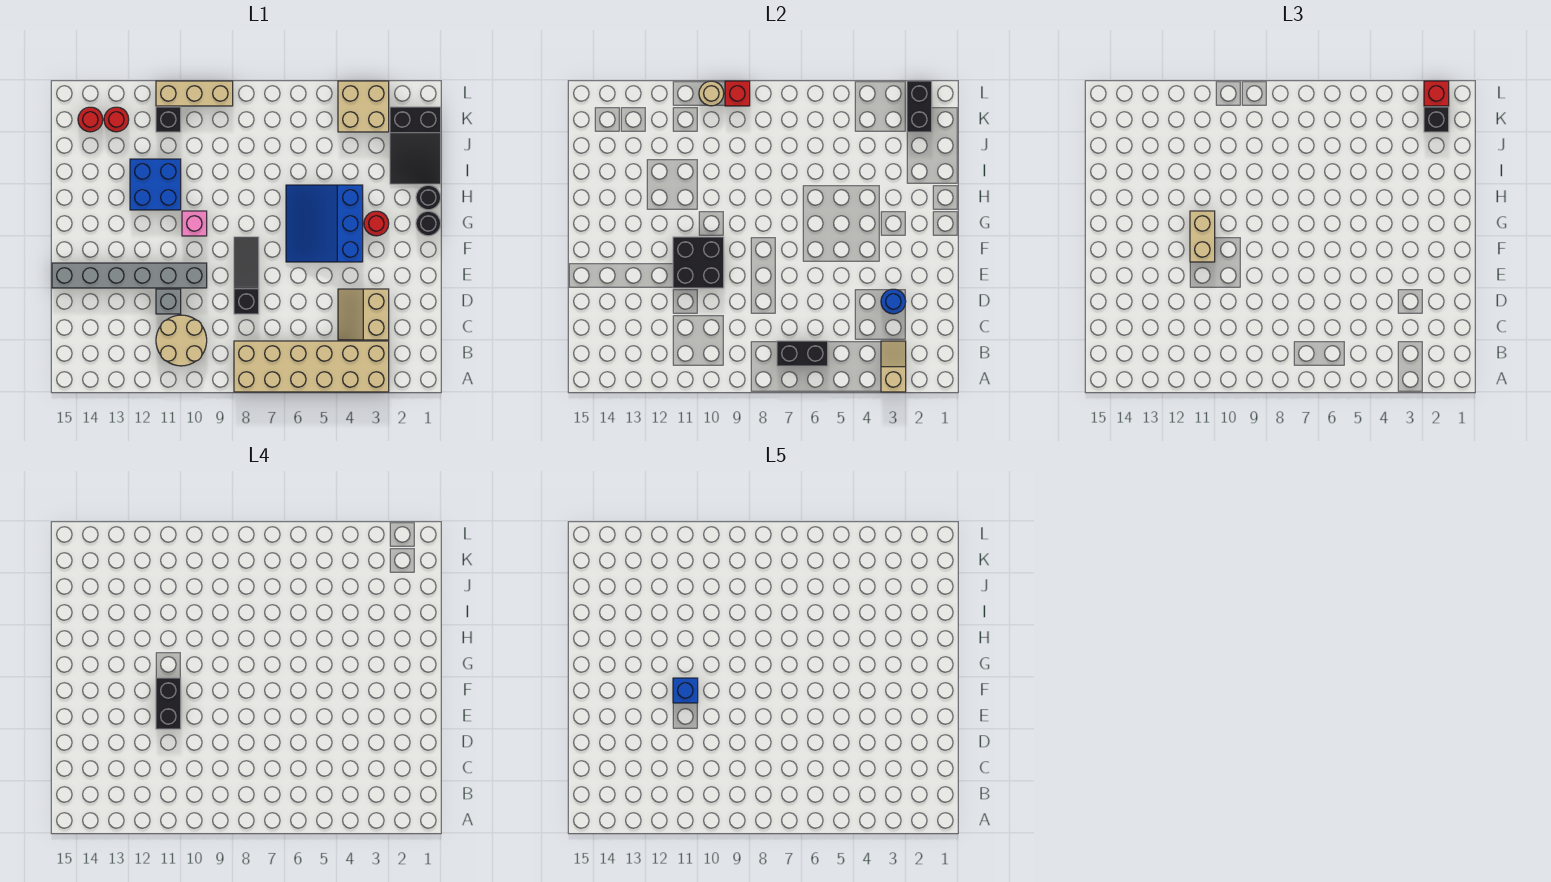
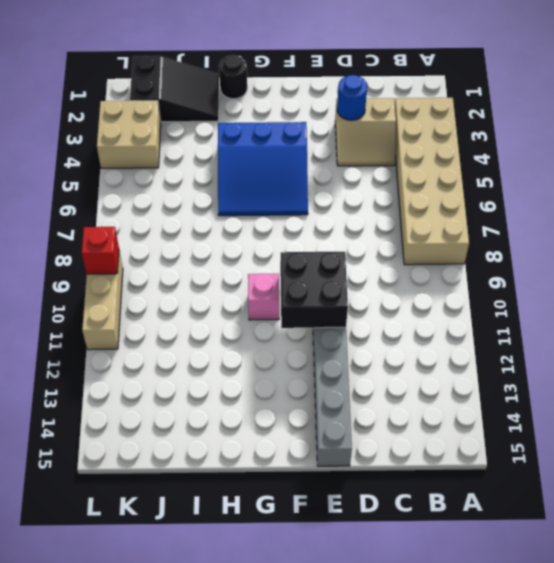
none -> tan 2x2 round brick [156,315,207,366]
none -> black 1x3 slope [234,237,259,314]
none -> grey 1x1 brick [156,289,181,314]
none -> black 1x1 round brick [416,211,441,236]

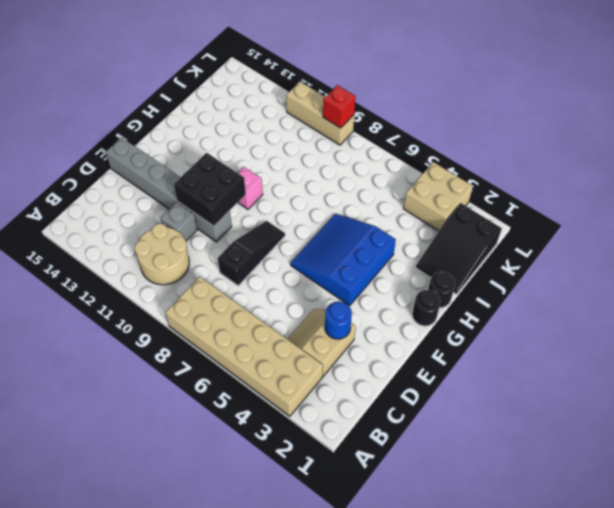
none -> red 1x1 round brick [364,211,389,236]
none -> blue 2x2 brick [130,159,181,210]
none -> black 1x1 brick [156,107,181,132]
none -> red 1x1 round brick [104,107,129,132]

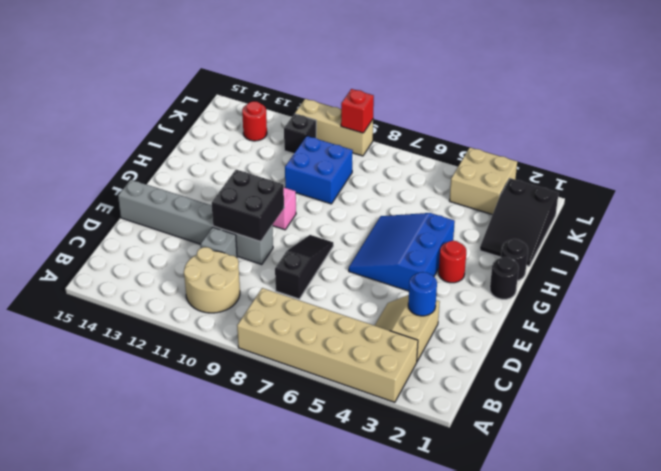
blue 2x2 brick [285,136,353,204] -> blue 2x2 brick moved to [130,159,181,210]
none -> red 1x1 round brick [78,107,103,132]
none -> tan 1x2 slope [881,341,906,392]
none -> black 1x2 brick [777,341,828,366]
none -> black 1x2 brick [907,81,932,132]

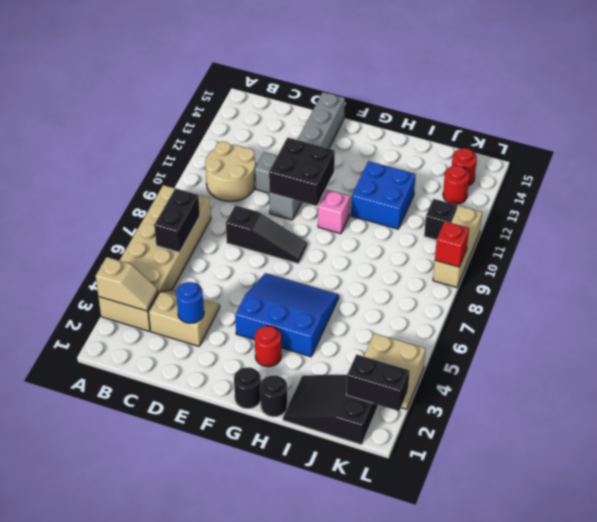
none -> tan 1x1 round brick [699,81,724,106]
none -> tan 1x2 brick [1190,211,1215,262]
none -> black 1x1 brick [1424,107,1449,132]
none -> red 1x1 brick [1424,81,1449,106]

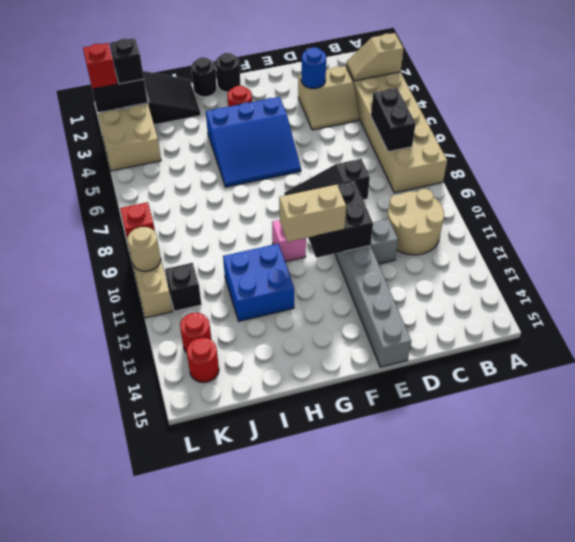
none -> black 1x2 brick [156,678,181,729]
none -> blue 1x1 brick [673,678,698,703]

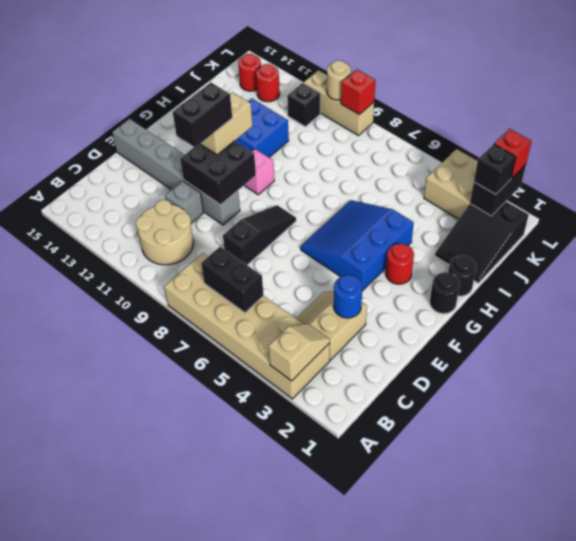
none -> blue 1x1 brick [673,678,698,703]

